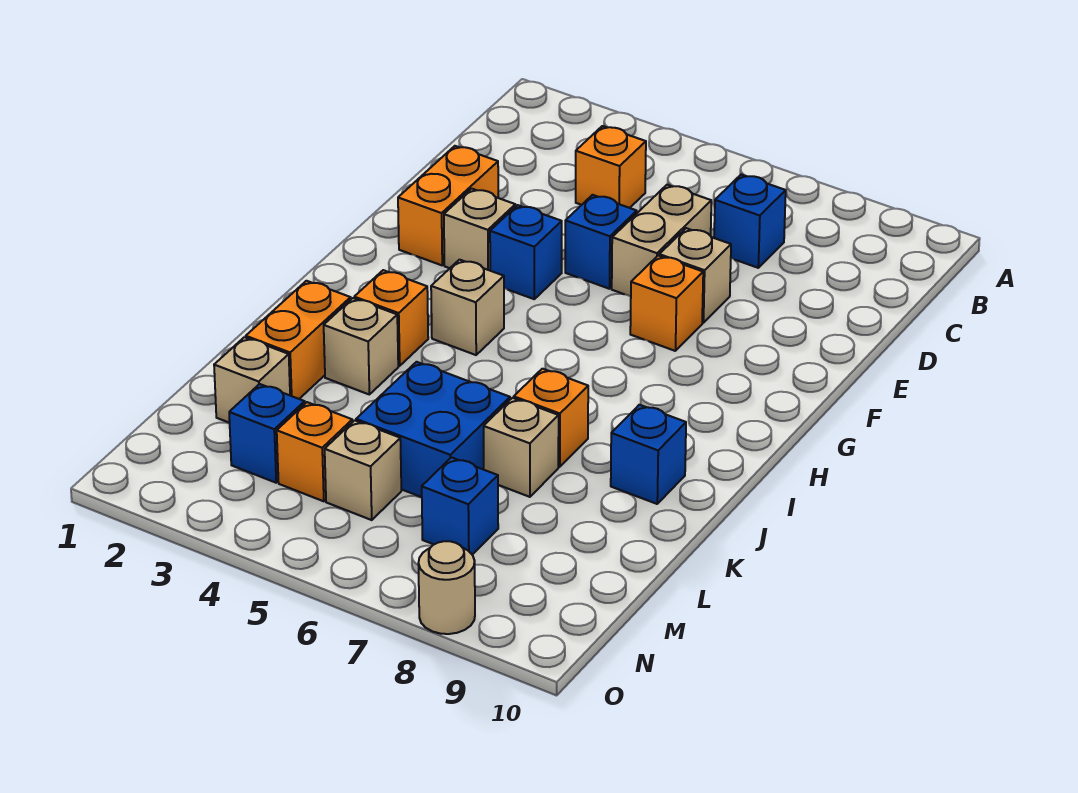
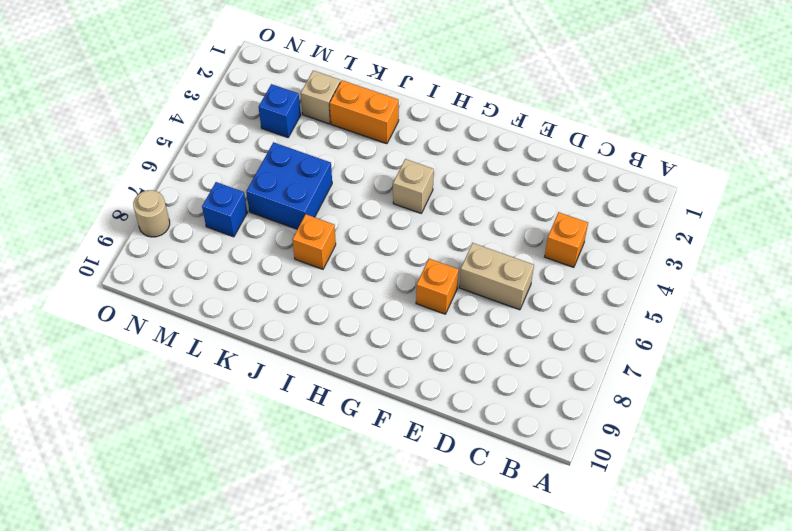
none -> blue 1x1 brick [714,175,786,268]
none -> orange 1x2 brick [398,146,498,265]
none -> blue 1x1 brick [565,195,637,289]

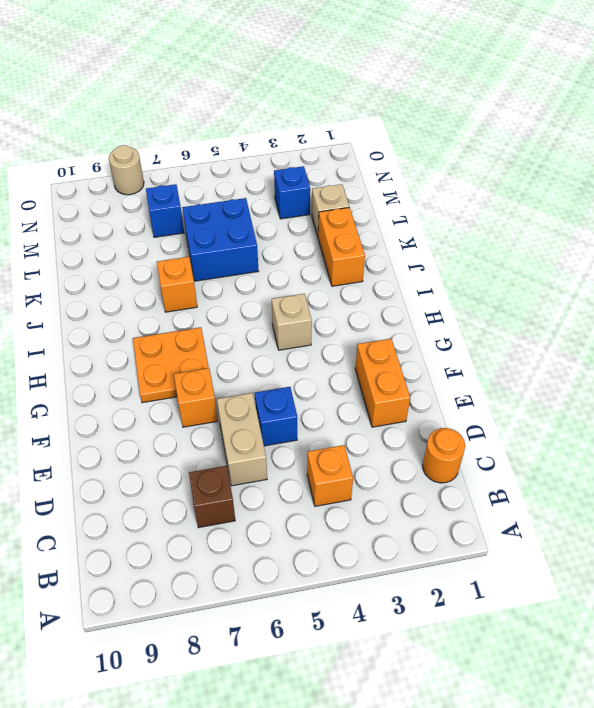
orange 1x1 round brick [422,428,465,483] -> none
brown 1x1 brick [189,466,235,528] -> blue 1x1 brick [714,175,786,268]
orange 2x2 plate [133,327,209,403] -> none
none -> tan 1x1 brick [659,228,731,323]
none -> tan 1x1 brick [444,189,515,270]
none -> blue 1x1 brick [490,205,562,299]

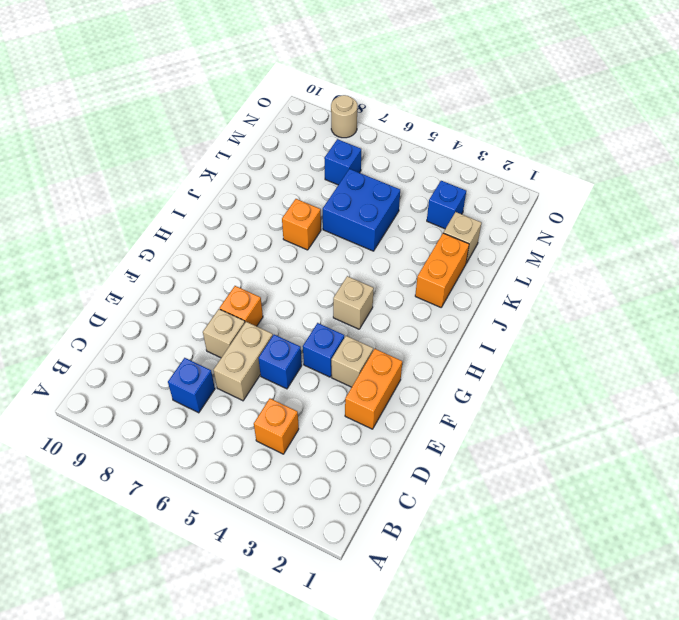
none -> orange 1x1 brick [354,270,428,366]
none -> tan 1x1 brick [324,298,398,394]
none -> blue 1x1 brick [611,405,686,504]

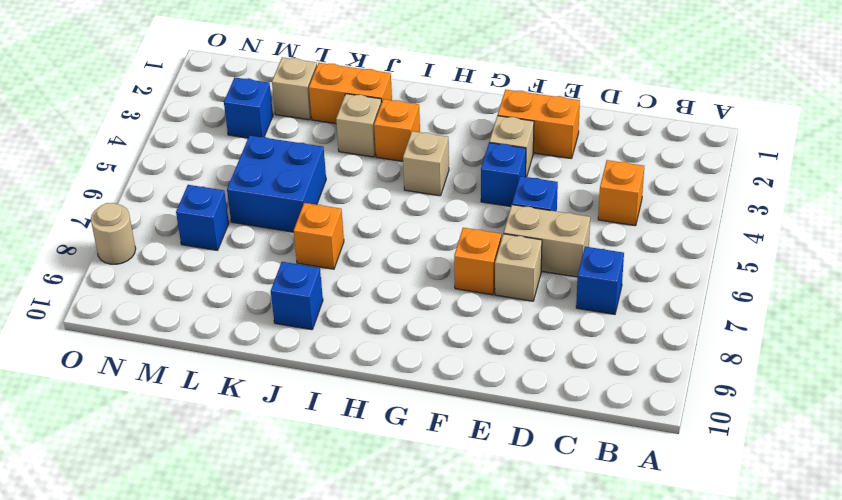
none -> tan 1x1 brick [484,398,559,497]
none -> orange 1x1 brick [277,402,352,501]
none -> tan 1x1 brick [325,420,401,520]

